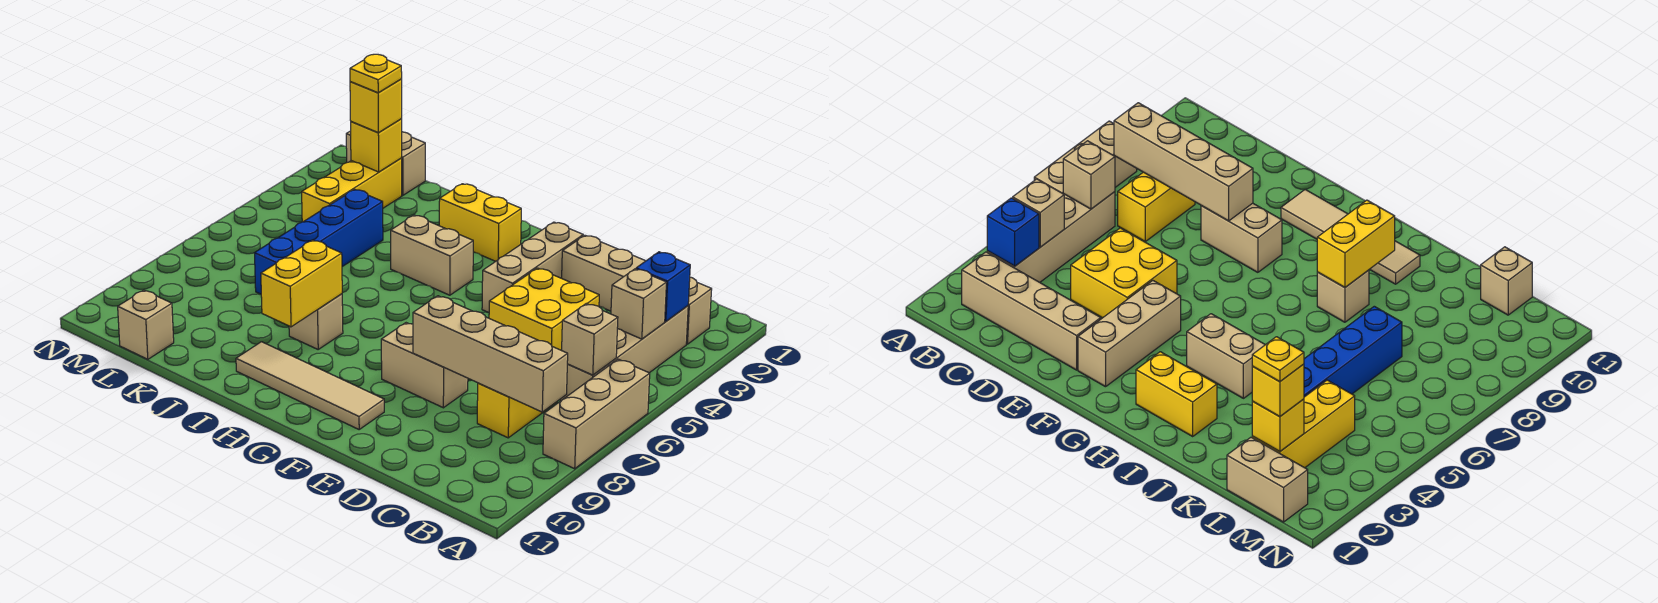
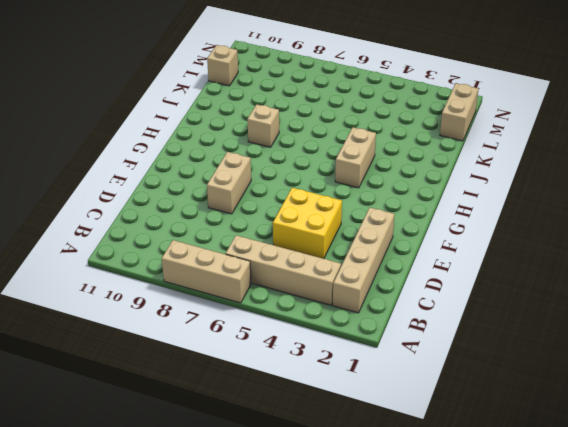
none -> yellow 1x2 brick [477,383,557,438]
none -> tan 1x3 brick [482,222,583,313]
none -> tan 1x4 tile [236,342,384,429]

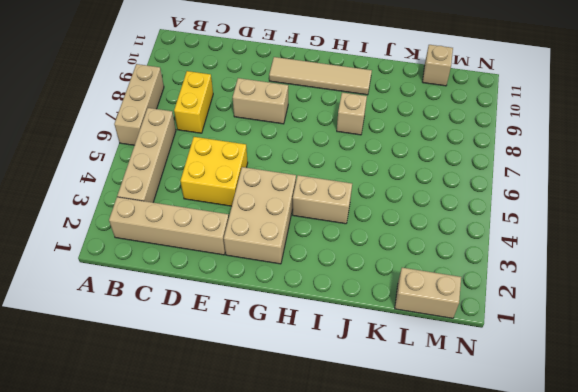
tan 2x3 brick [224,167,296,264] -> tan 1x3 brick [482,222,583,313]
none -> yellow 1x2 brick [439,184,521,261]
none -> blue 1x4 brick [255,189,383,294]
none -> yellow 1x3 brick [302,158,402,222]

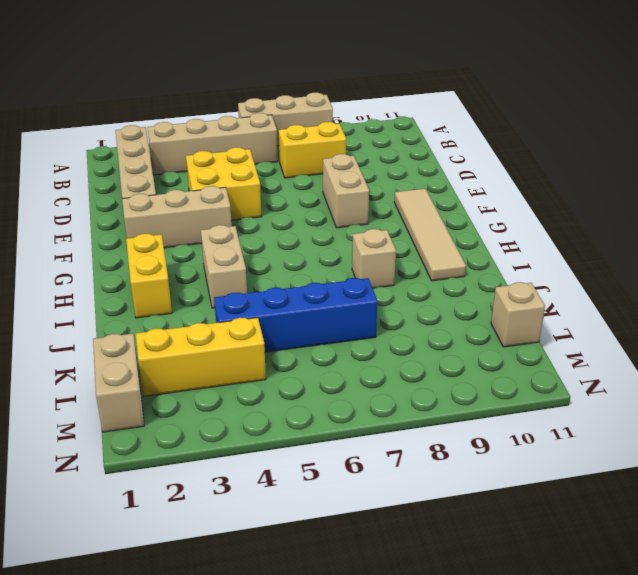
none -> blue 1x1 brick [636,252,690,322]
none -> tan 1x1 brick [611,269,667,339]
none -> tan 1x1 brick [562,304,618,375]

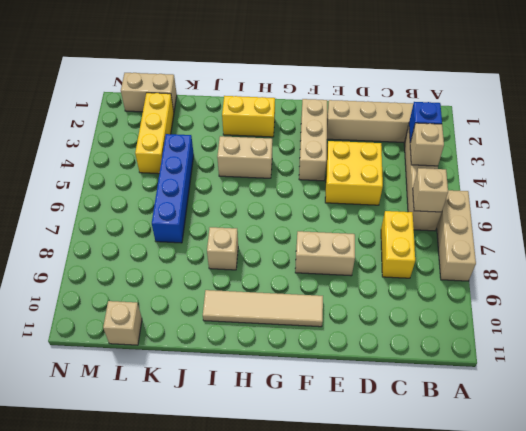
none -> tan 1x4 brick [413,296,568,412]
none -> yellow 1x2 brick [261,240,342,327]
none -> yellow 1x1 brick [351,119,402,172]

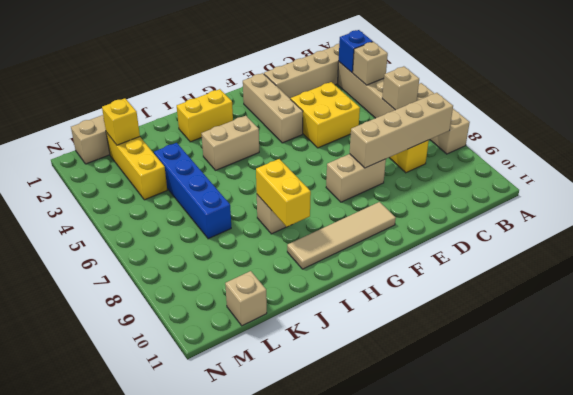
none -> yellow 1x1 brick [350,79,402,133]
none -> yellow 1x1 plate [350,54,402,93]

